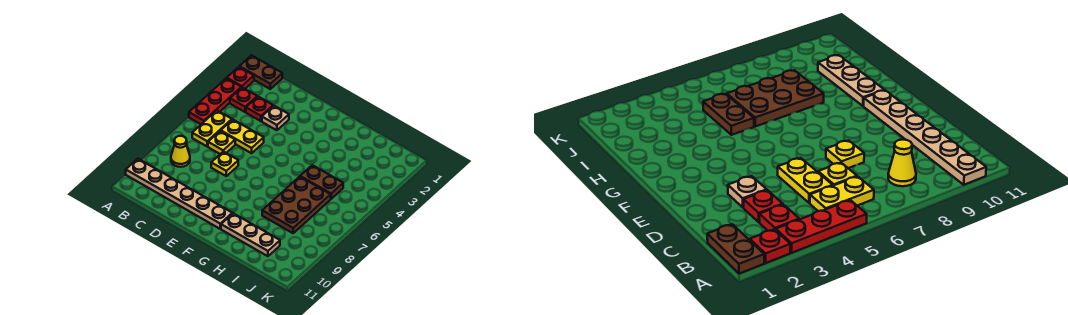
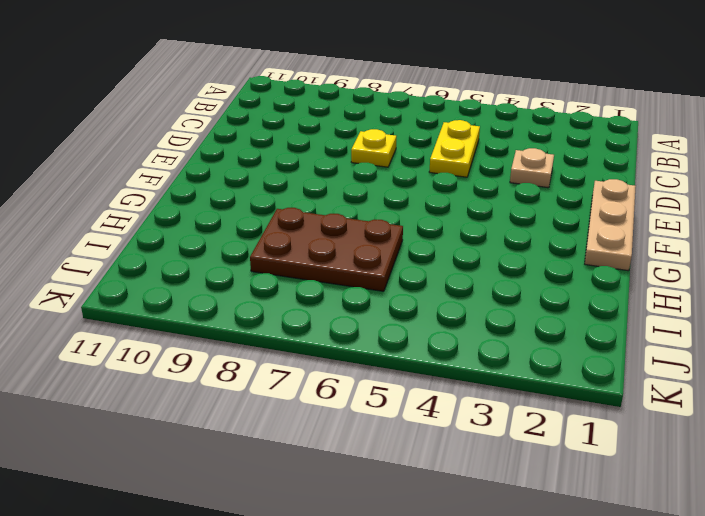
tan 1x3 plate [585,179,636,271] -> tan 1x3 plate moved to [221,213,280,256]
none -> brown 1x2 plate [239,55,282,89]
none -> red 1x1 plate [227,67,254,89]
none -> red 1x3 plate [189,78,241,124]

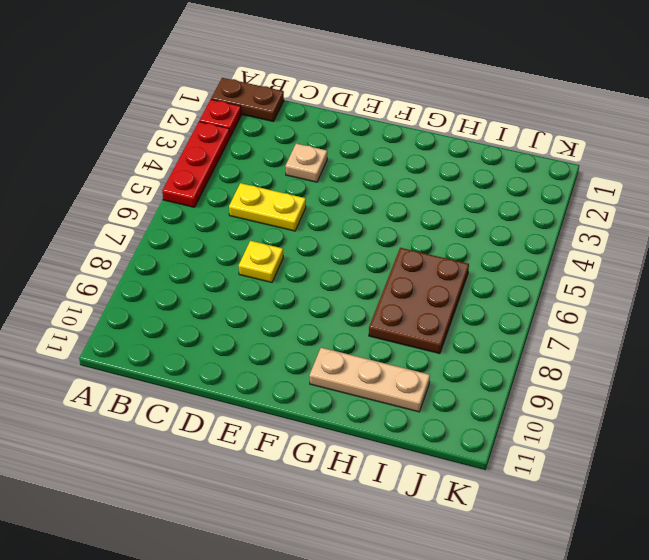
none -> tan 1x6 plate [126,159,232,229]
none -> red 1x1 plate [230,87,257,112]
none -> yellow 1x2 plate [192,111,232,146]

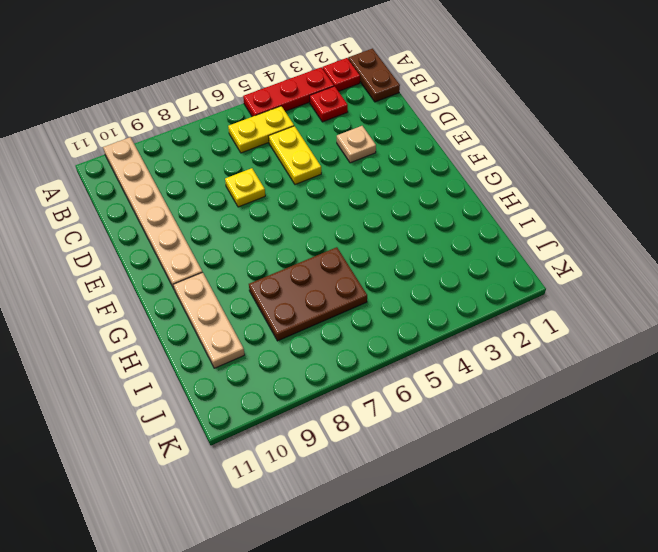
none -> yellow 1x1 cone [171,136,190,167]
none -> red 1x1 plate [246,97,273,121]
none -> yellow 1x1 plate [208,131,235,154]

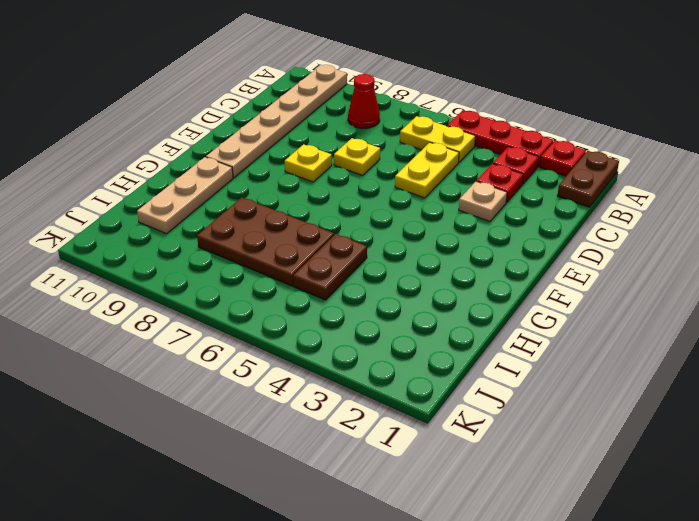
red 1x1 cone [348,74,380,128] -> yellow 1x1 cone [171,136,190,167]
yellow 1x1 plate [285,144,332,182] -> yellow 1x1 plate moved to [208,131,235,154]

